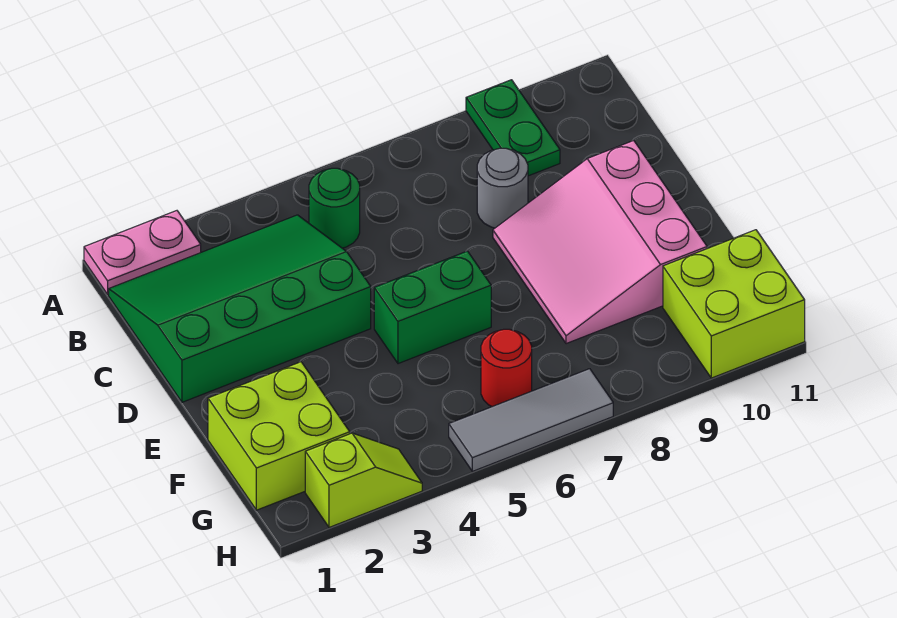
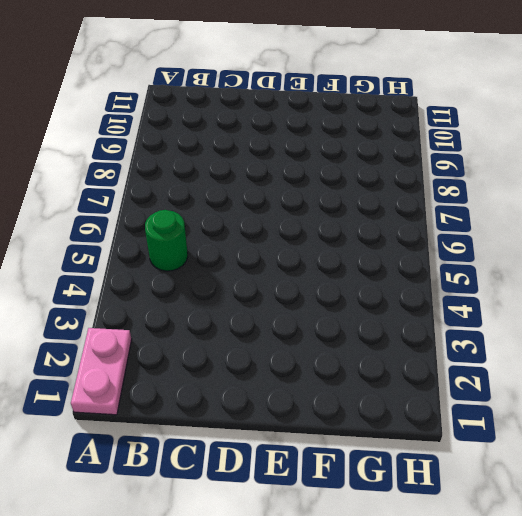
none -> green 1x2 plate [466,80,560,176]
none -> green 3x4 slope [109,215,371,402]
none -> grey 1x1 round brick [477,148,528,228]

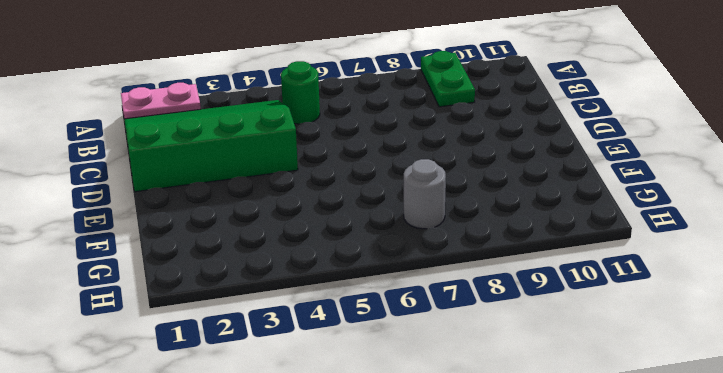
grey 1x1 round brick [404,159,446,229] -> grey 1x1 round brick moved to [477,148,528,228]
none -> pink 3x3 slope [493,141,707,344]
none -> green 1x2 brick [374,251,491,364]
none -> lime 2x2 brick [208,362,350,510]

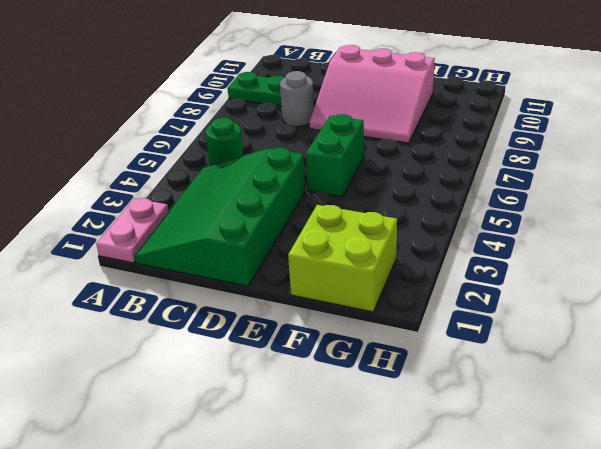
none -> red 1x1 round brick [481,329,532,407]
none -> lime 2x2 brick [663,230,805,378]
none -> lime 1x2 slope [305,433,422,527]

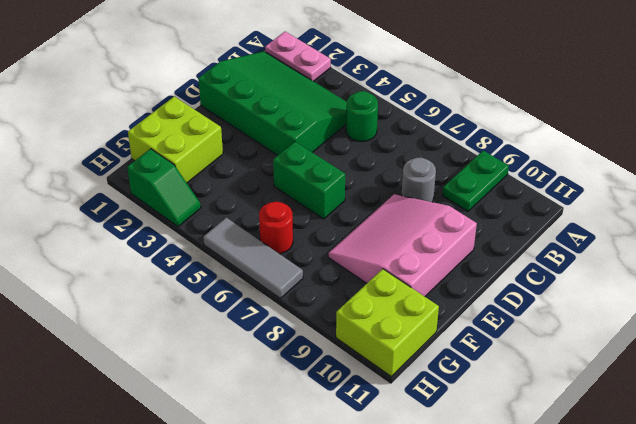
green 1x2 slope [127,149,201,226] -> lime 1x2 slope [305,433,422,527]

